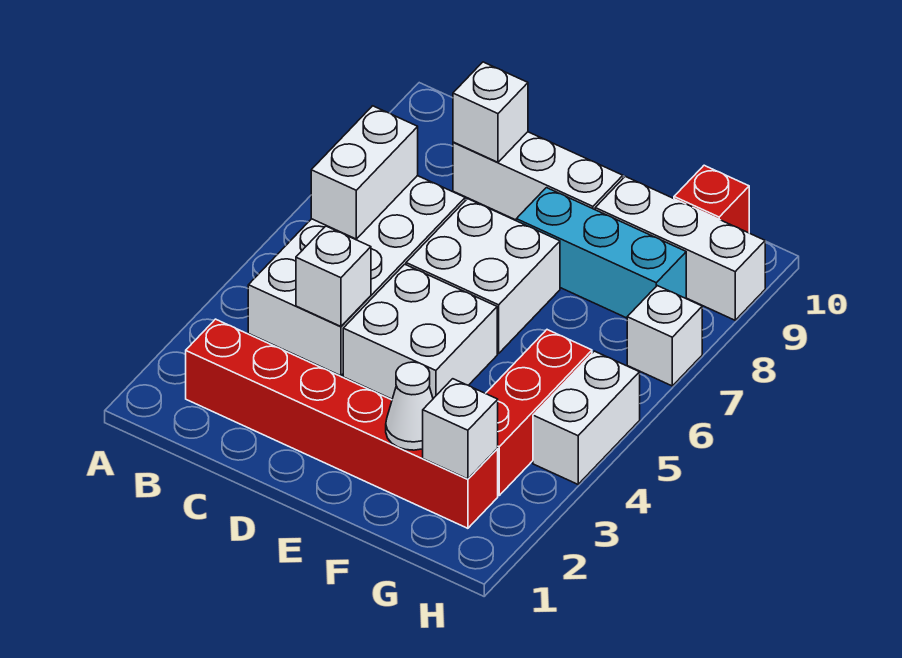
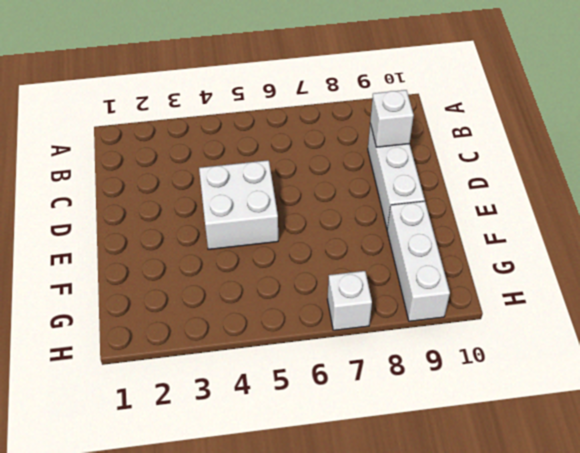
none -> red 1x6 brick [186,319,498,528]
none -> white 2x4 brick [248,176,465,376]
none -> white 2x2 brick [406,199,560,354]

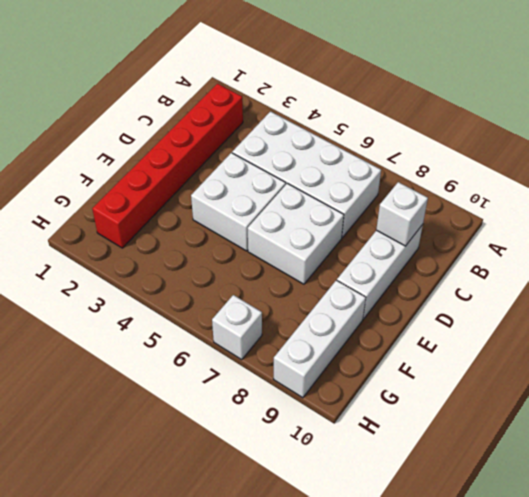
none -> cyan 1x3 brick [516,188,686,318]
none -> red 1x3 brick [486,330,592,495]
none -> red 1x1 brick [674,165,749,233]

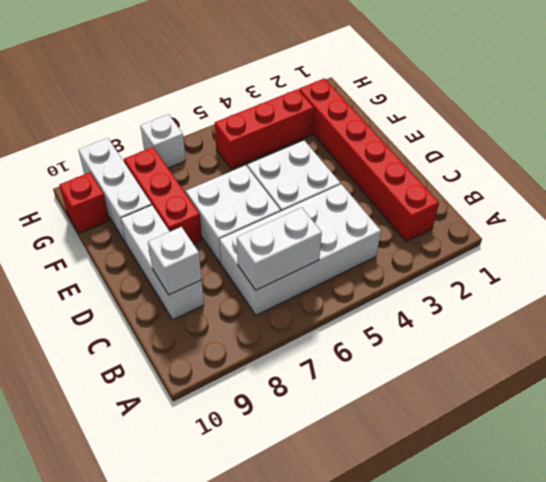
red 1x3 brick [124,147,202,244] -> cyan 1x3 brick [516,188,686,318]
none -> white 1x2 brick [533,351,640,484]
none -> white 1x1 brick [296,226,371,326]
none -> white 1x1 cone [386,362,433,450]

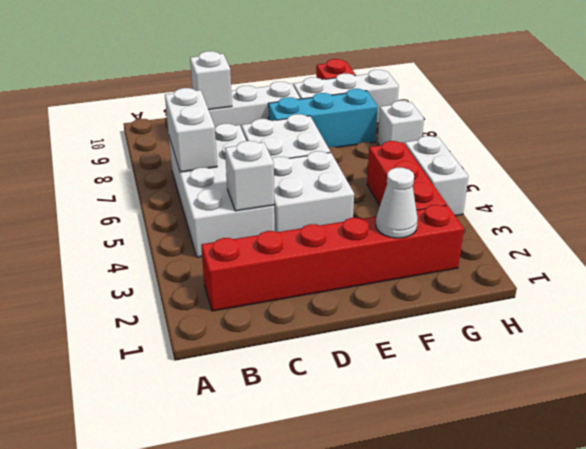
none -> white 1x1 brick [423,379,498,479]

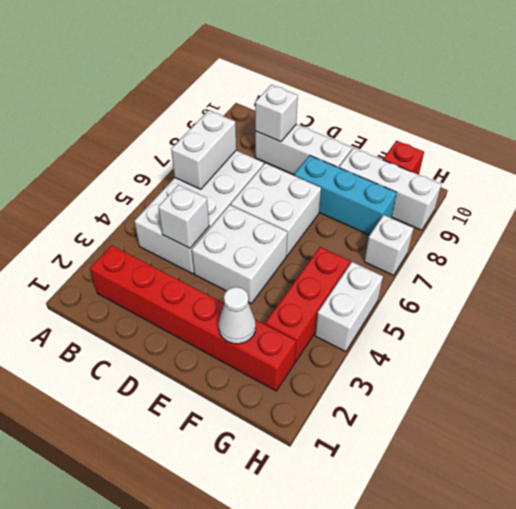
none -> white 1x1 brick [423,379,498,479]

